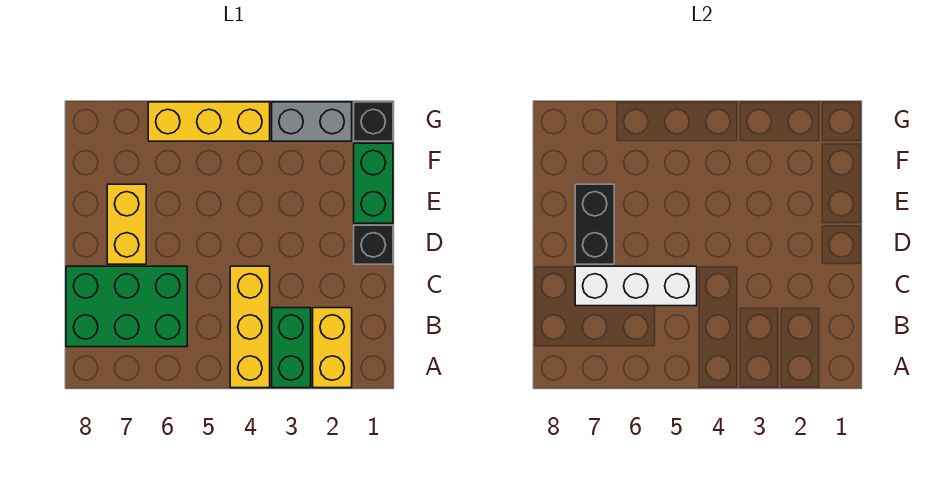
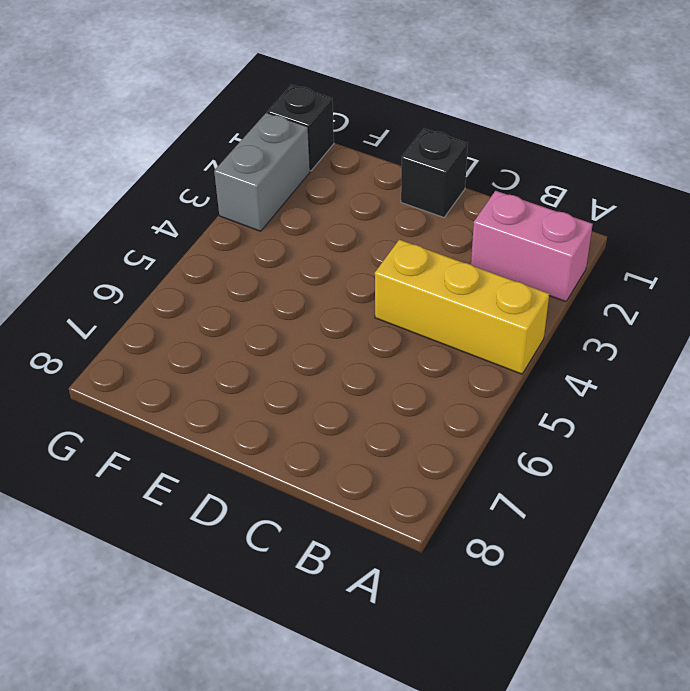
pink 1x2 brick [471,191,593,302] -> yellow 1x2 brick [313,308,352,388]
none -> green 1x2 brick [272,308,311,388]
none -> green 2x3 brick [66,266,187,347]
none -> yellow 1x2 brick [107,184,146,264]

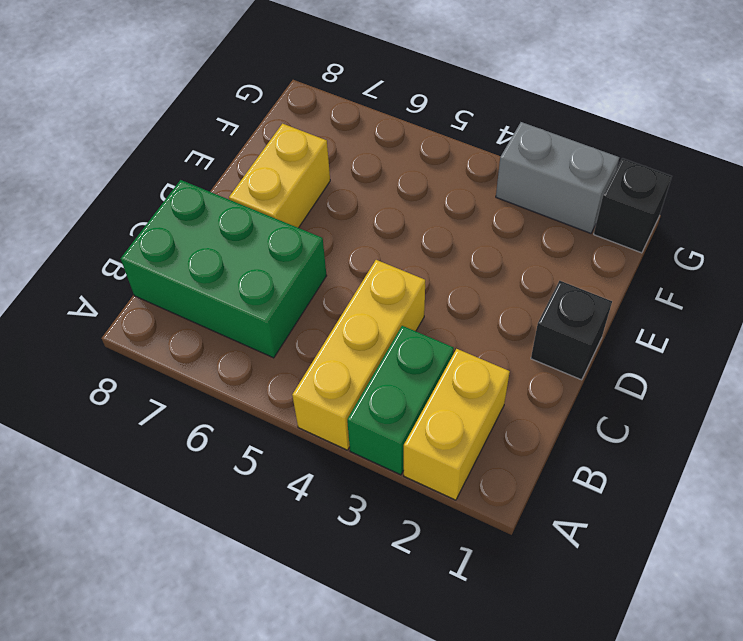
none -> green 1x2 brick [354,143,393,223]
none -> yellow 1x3 brick [148,102,270,141]
none -> white 1x3 brick [575,266,697,306]

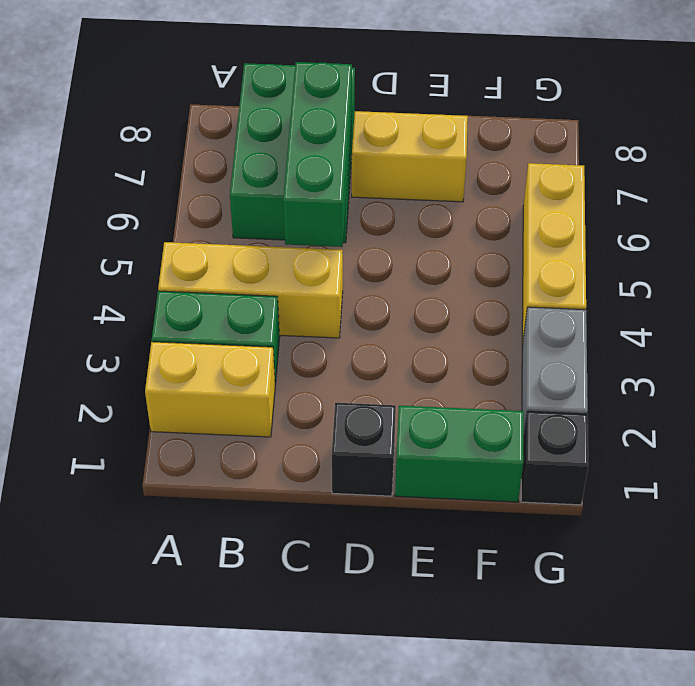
green 1x3 brick [283,62,352,247] -> white 1x3 brick [575,266,697,306]
none -> black 1x2 brick [575,184,614,264]

